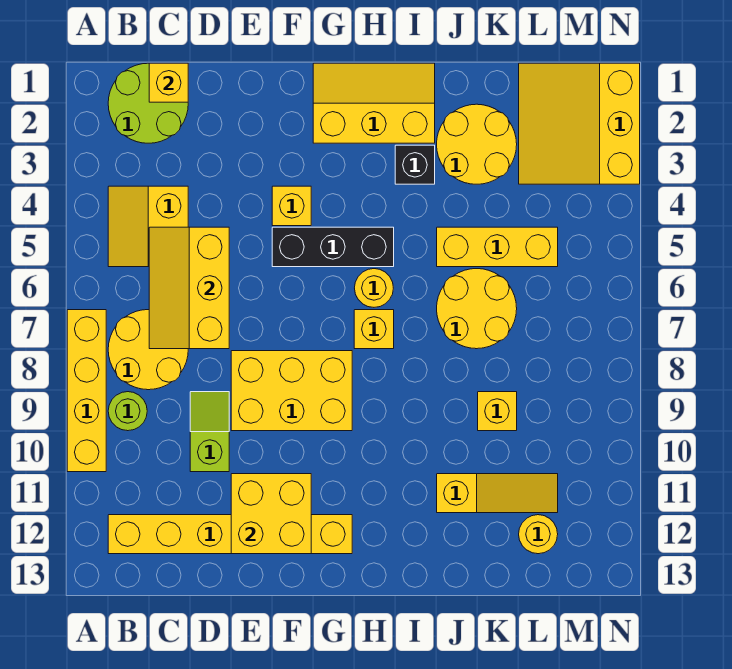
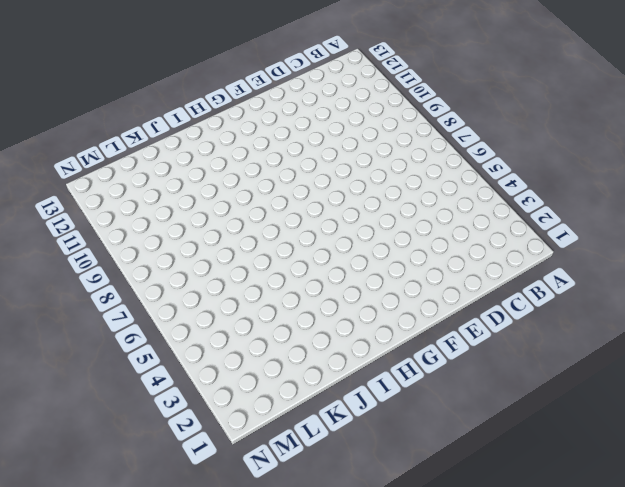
none -> yellow 1x4 brick [67,310,106,472]
none -> lime 2x2 round brick [108,63,188,143]
none -> yellow 2x2 slope [108,186,188,267]

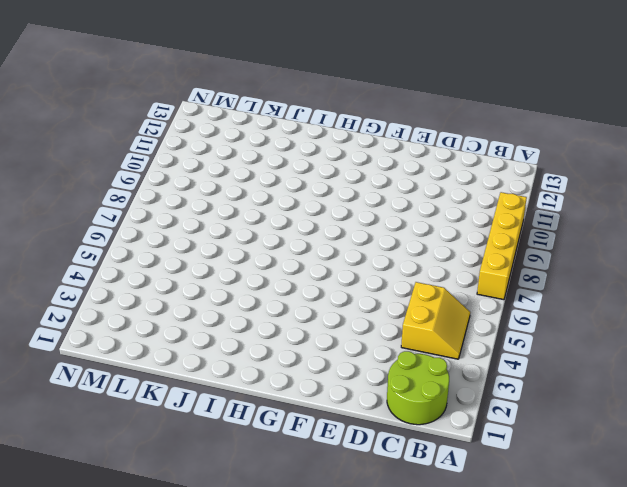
none -> yellow 2x2 round brick [108,310,188,390]
none -> lime 1x1 round brick [108,392,147,431]
none -> yellow 1x6 brick [108,515,352,554]

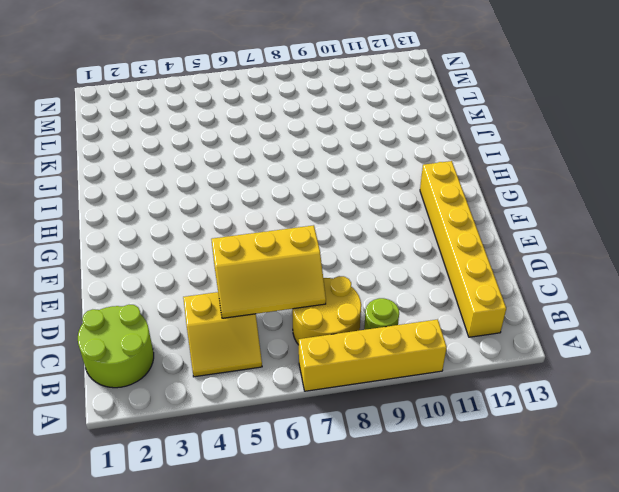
none -> lime 1x2 slope [190,392,229,472]
none -> yellow 2x3 brick [231,351,352,431]
none -> yellow 1x1 brick [272,186,311,226]

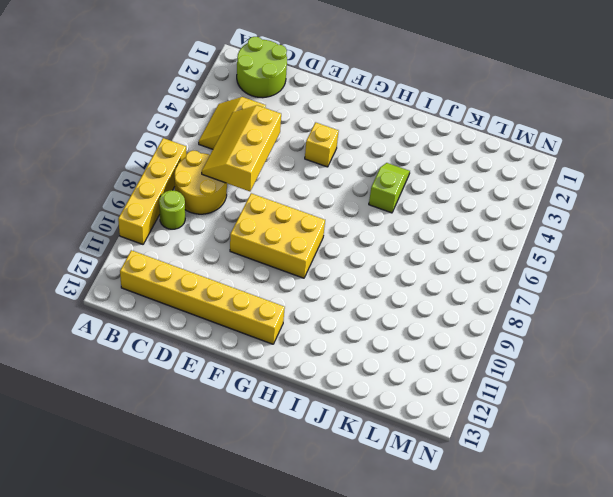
lime 1x2 slope [369,163,410,213] -> lime 1x2 slope moved to [190,392,229,472]
none -> black 1x3 brick [272,227,394,267]
none -> yellow 2x3 slope [313,63,435,143]
none -> yellow 1x1 round brick [355,269,393,307]

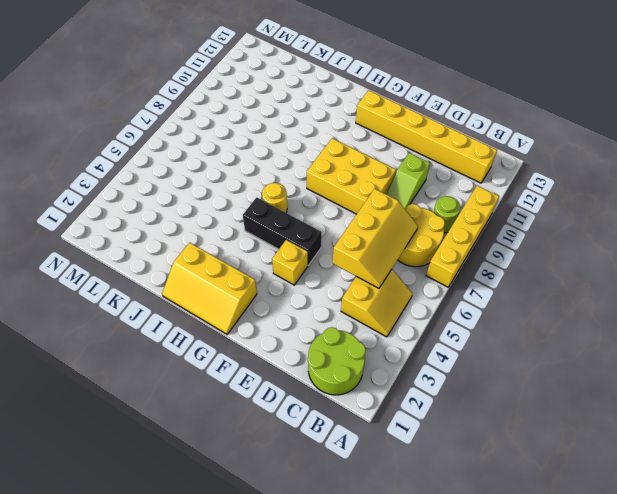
none -> yellow 1x1 brick [354,310,394,349]
none -> black 1x1 brick [395,145,435,184]
none -> yellow 2x2 round brick [437,104,517,184]

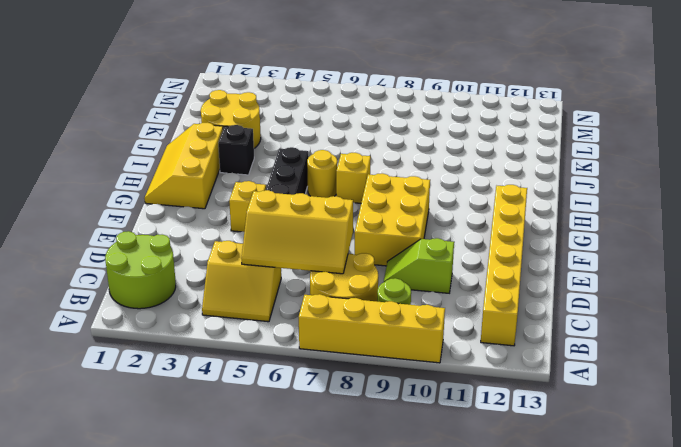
none -> yellow 1x3 brick [437,227,558,267]
none -> yellow 2x2 round brick [437,269,517,349]
none -> yellow 1x3 slope [437,474,558,513]

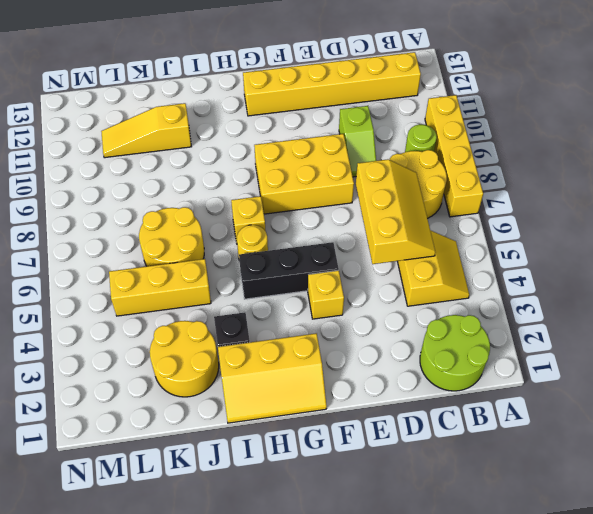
none -> yellow 1x1 brick [478,392,517,431]
none -> yellow 3x3 slope [519,63,640,184]
none -> yellow 1x1 round brick [519,515,558,554]

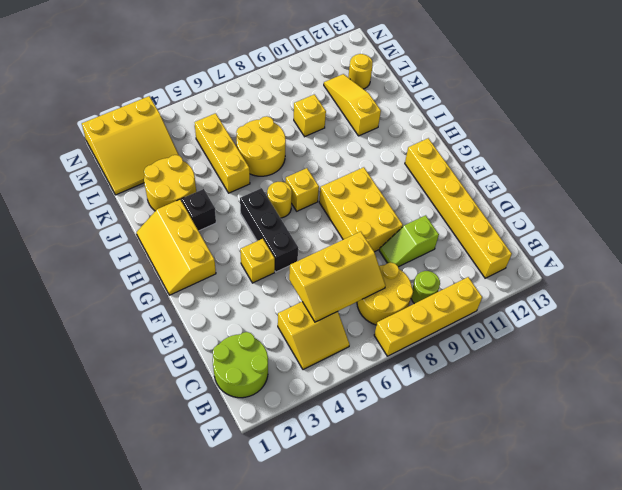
none -> yellow 1x1 brick [149,63,188,102]
none -> yellow 2x2 brick [231,474,311,554]

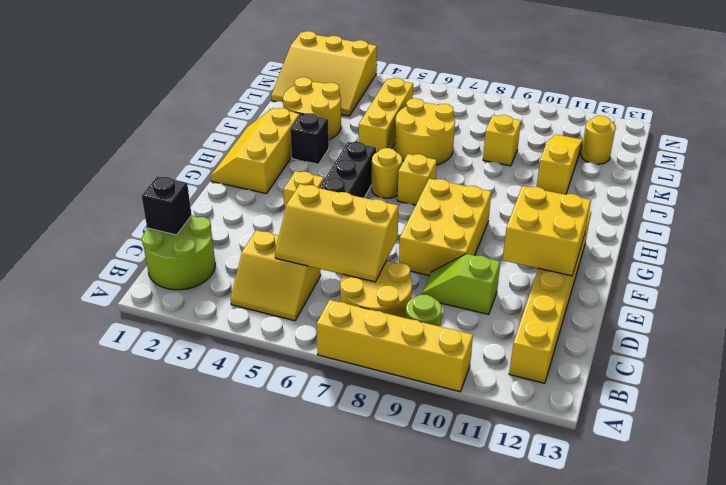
black 1x1 brick [142,176,192,235] -> yellow 1x1 brick [149,63,188,102]

